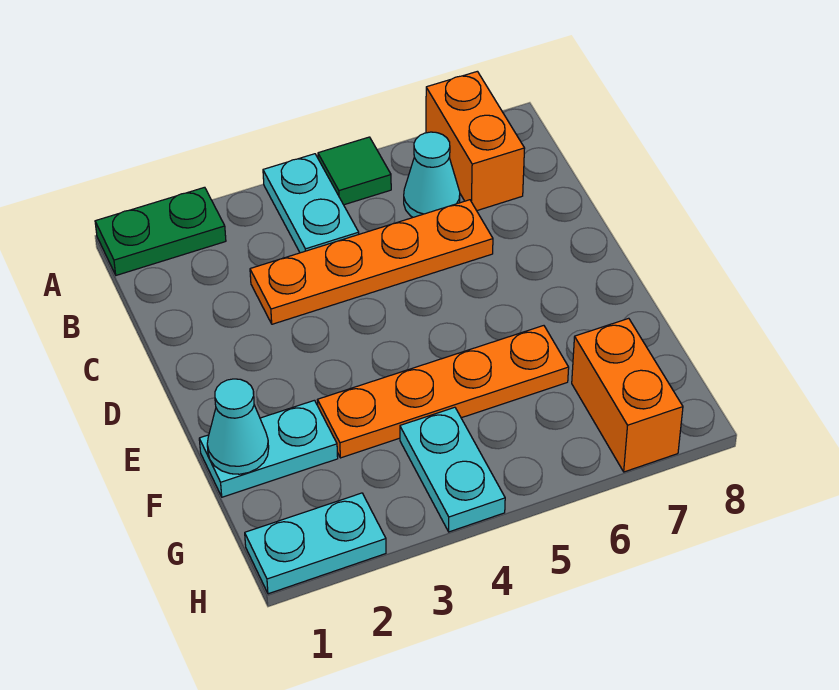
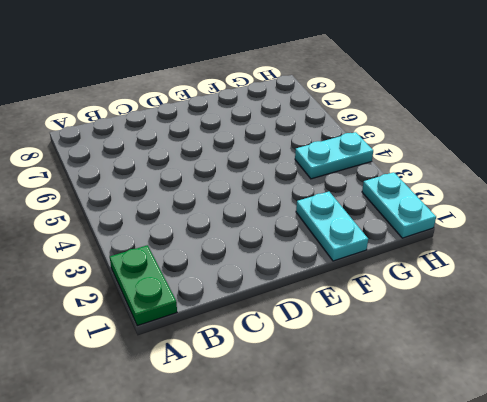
none -> cyan 1x2 plate [263,154,359,253]
none -> green 1x1 tile [318,137,391,205]
none -> orange 1x2 brick [426,71,525,211]

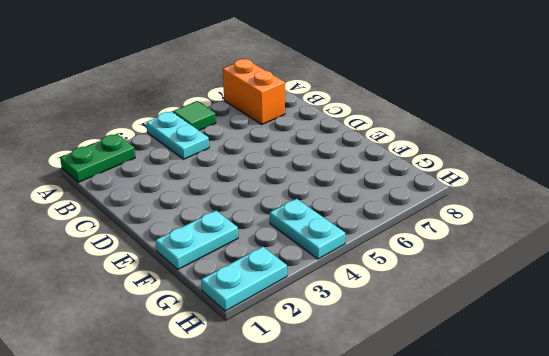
none -> cyan 1x1 cone [404,132,460,217]
none -> orange 1x4 plate [250,200,493,324]
none -> orange 1x4 plate [318,326,569,458]

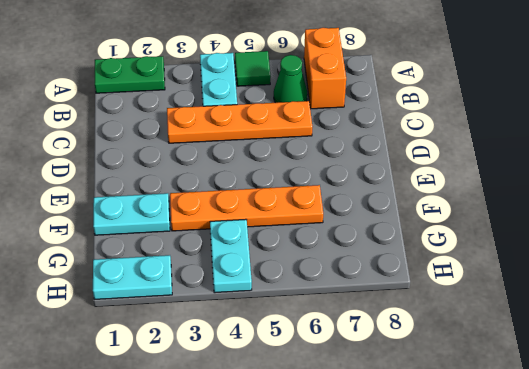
green 1x1 cone [274,55,307,103] -> cyan 1x1 cone [404,132,460,217]
none -> orange 1x2 brick [572,318,683,472]
none -> cyan 1x1 cone [207,379,269,474]

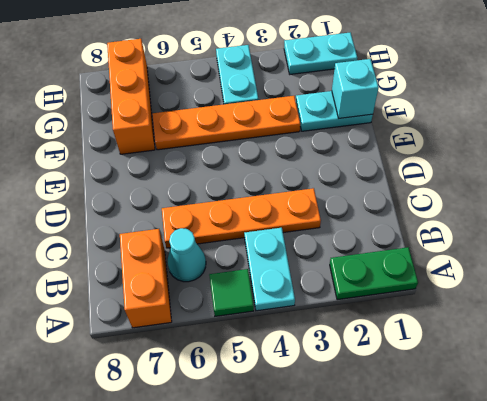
cyan 1x1 brick [332,59,379,118] -> cyan 1x1 cone [207,379,269,474]
orange 1x3 brick [107,39,155,154] -> orange 1x2 brick [572,318,683,472]

